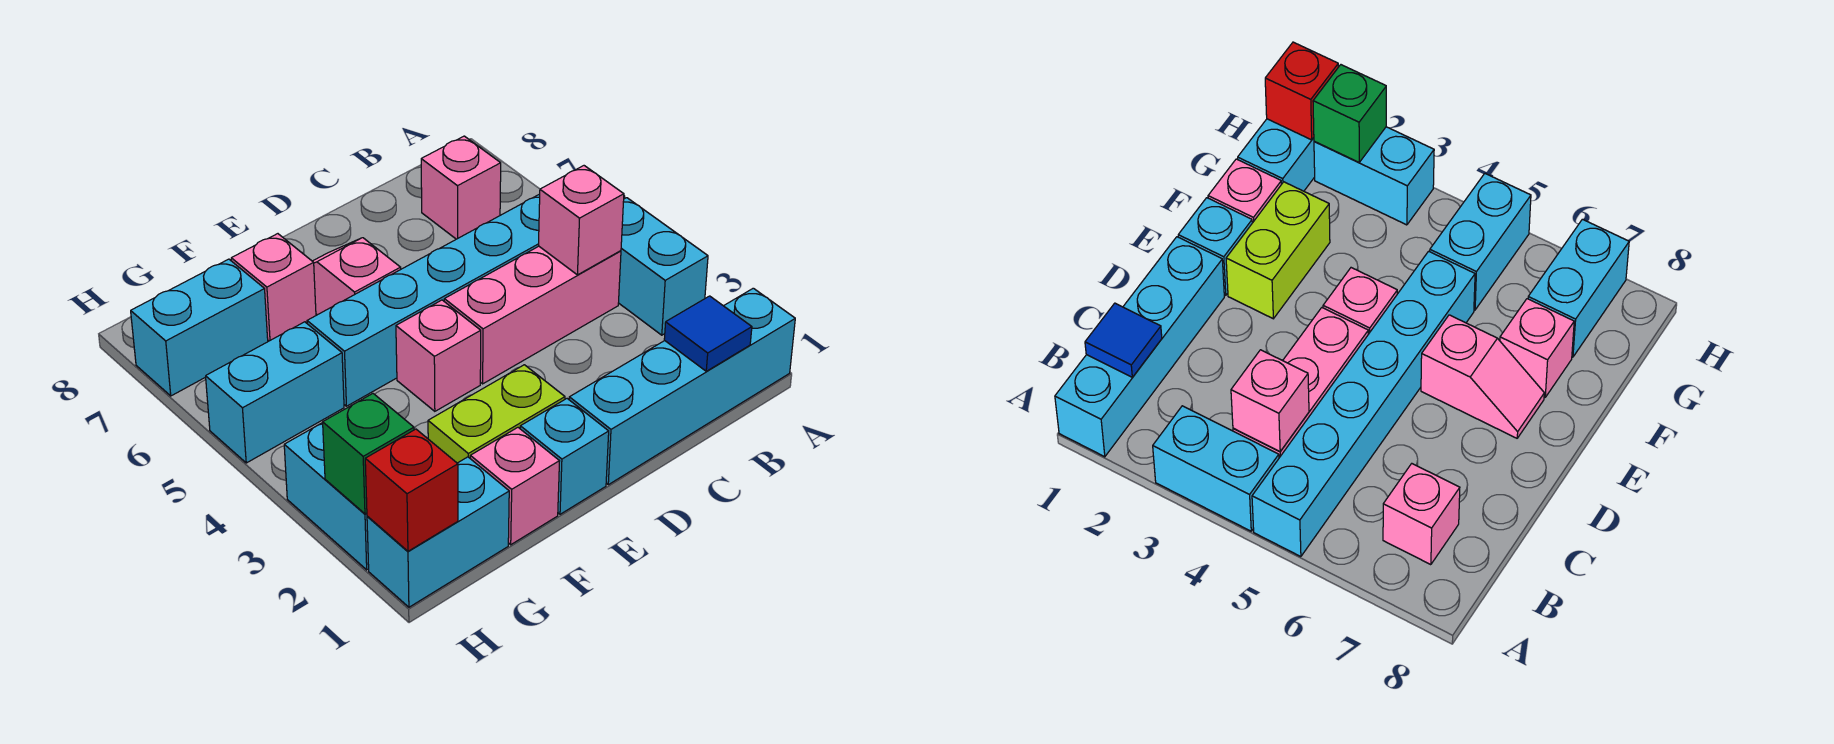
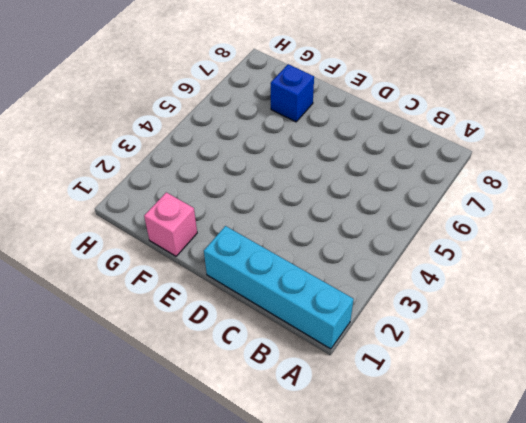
blue 1x1 brick [271,64,314,122] -> pink 1x1 brick [231,234,316,341]
none -> cyan 1x2 brick [619,198,708,335]
none -> cyan 1x6 brick [307,194,625,406]
none -> pink 1x3 brick [444,246,621,384]

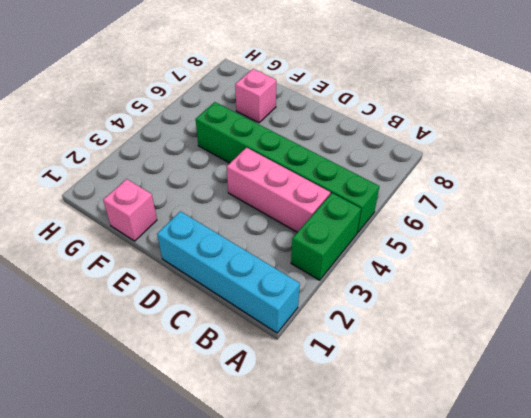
green 1x2 brick [291,193,361,280] -> cyan 1x2 brick [619,198,708,335]
green 1x6 brick [196,102,379,233] -> cyan 1x6 brick [307,194,625,406]
none -> pink 1x1 brick [421,136,501,239]
none -> cyan 1x1 brick [520,399,609,514]
none -> lime 1x2 brick [428,365,565,463]

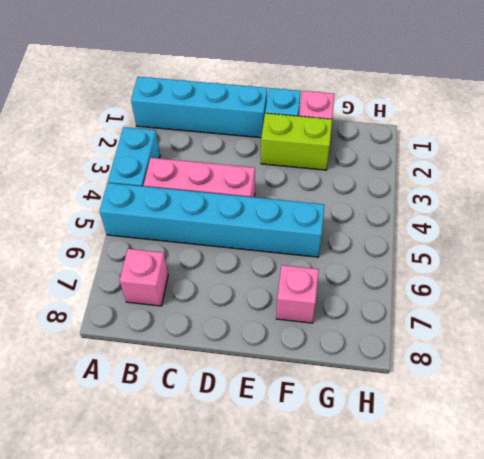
none -> pink 1x1 brick [396,300,481,411]
none -> pink 1x2 slope [313,238,401,315]
none -> cyan 1x2 brick [367,457,509,607]

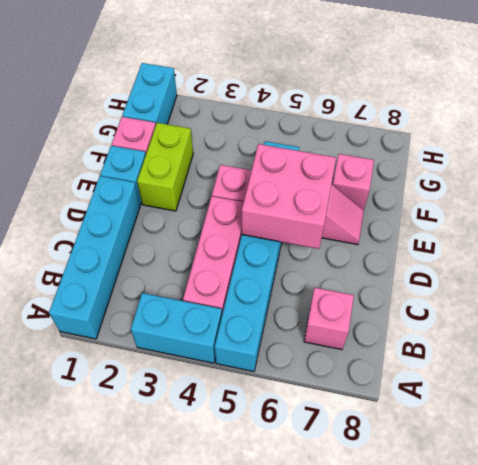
pink 2x2 brick [242,144,336,249] -> none
none -> cyan 1x2 brick [206,322,344,463]
none -> cyan 1x2 brick [131,259,268,396]
none -> cyan 1x2 brick [284,423,369,570]

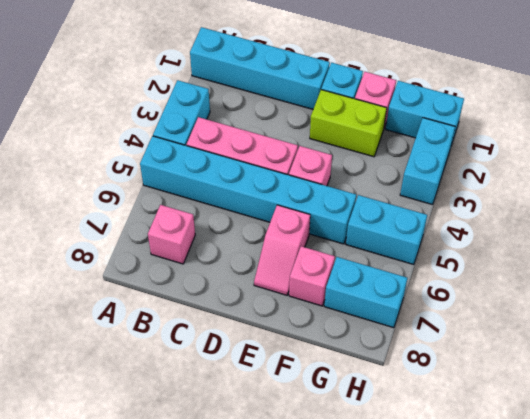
none -> blue 1x1 tile [664,296,752,371]
none -> pink 1x1 brick [539,166,624,275]
none -> red 1x1 brick [365,429,458,551]

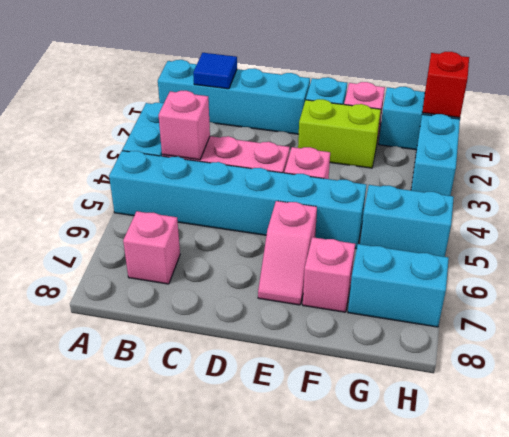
none -> green 1x1 brick [323,394,414,514]

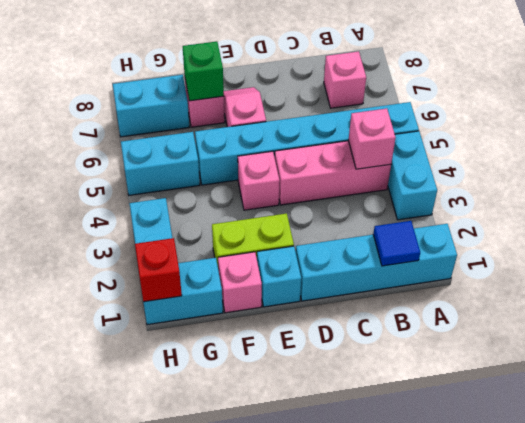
green 1x1 brick [183,41,224,101] -> green 1x1 brick moved to [323,394,414,514]

